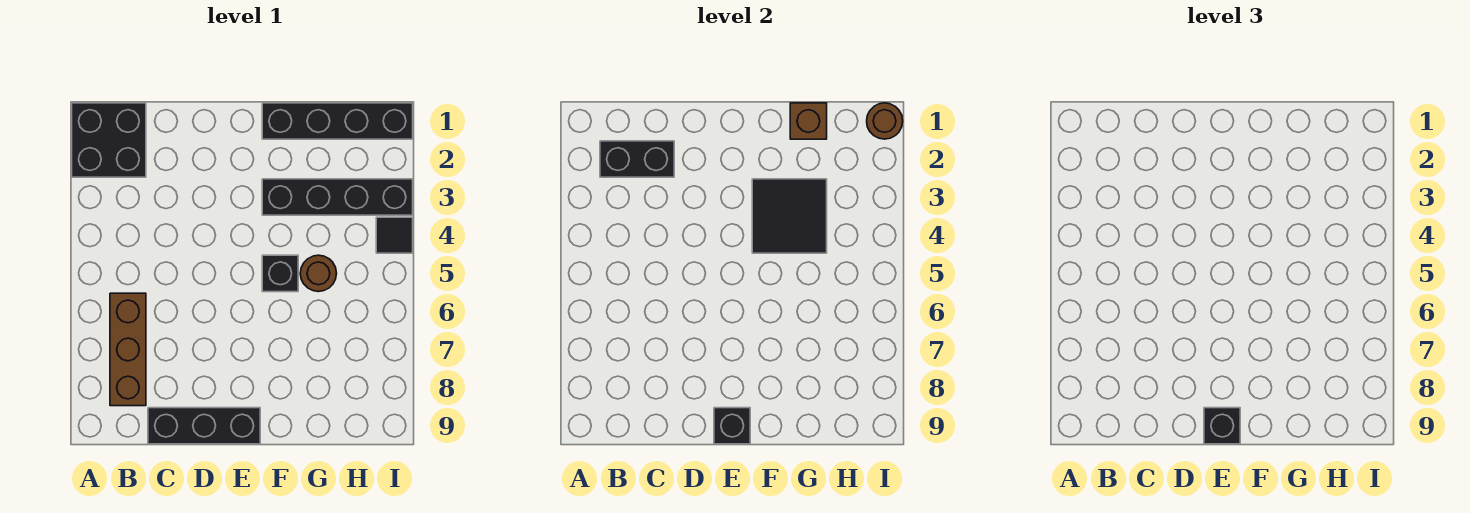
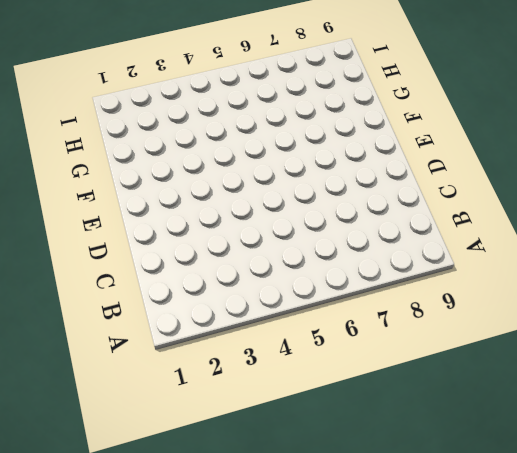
none -> black 2x2 brick [72,103,146,177]
none -> brown 1x3 brick [110,293,146,406]
none -> black 1x3 brick [148,408,260,444]

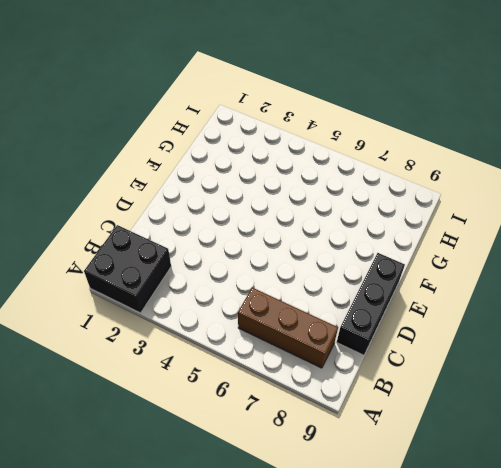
none -> black 1x4 brick [262,103,413,139]
none -> black 1x4 brick [262,179,413,215]
none -> black 1x1 brick [262,255,298,292]

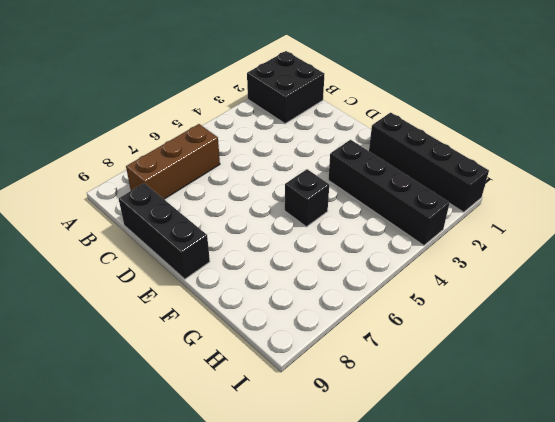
none -> brown 1x1 round brick [300,255,337,292]
none -> black 1x1 tile [376,217,413,253]
none -> black 1x2 brick [600,141,674,177]

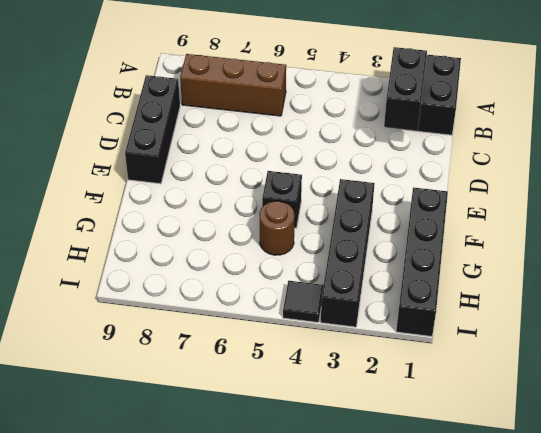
none -> black 1x1 brick [714,408,750,444]
none -> black 2x2 tile [752,179,827,253]
none -> brown 1x1 brick [790,103,827,139]

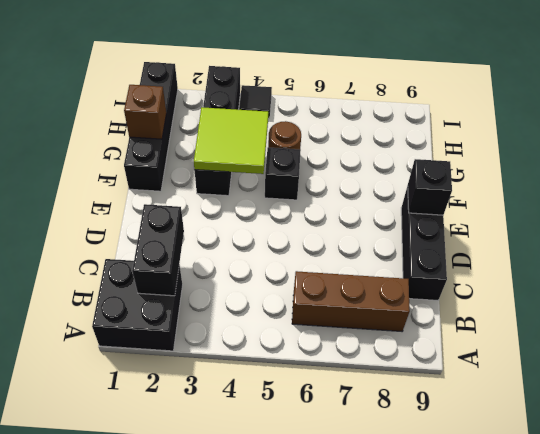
lime 2x2 tile [194,107,268,174] -> black 2x2 tile [752,179,827,253]
none -> brown 1x1 round brick [867,103,903,139]
none -> black 1x1 brick [1204,408,1240,444]

